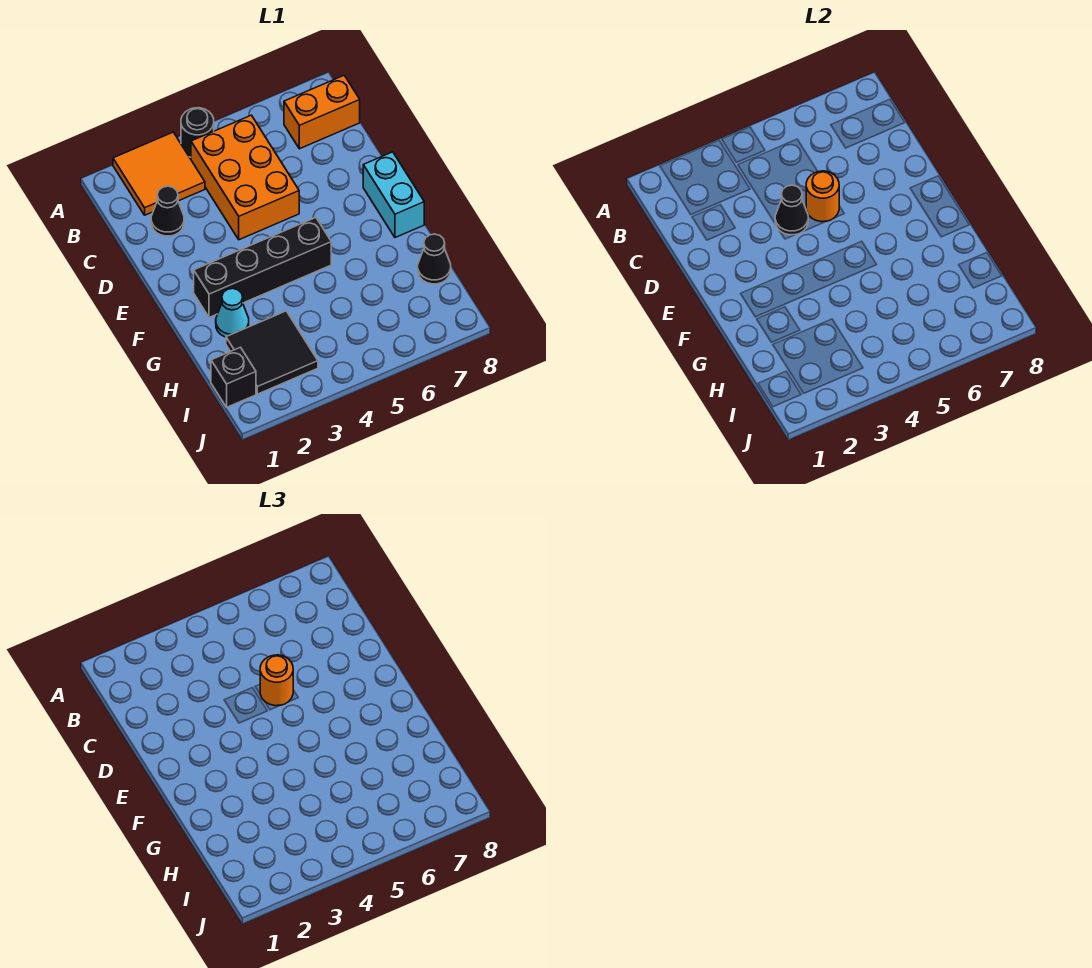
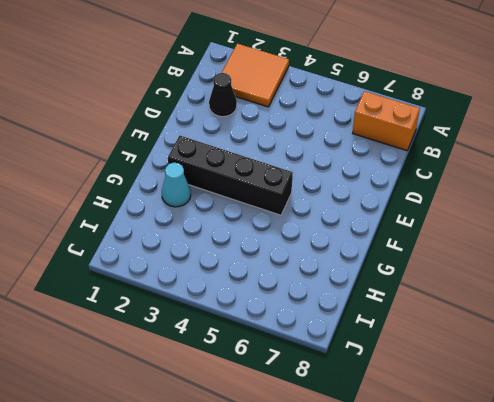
none -> black 1x1 round brick [181,108,214,157]
none -> orange 2x3 brick [191,115,299,240]
none -> cyan 1x2 brick [363,152,424,238]

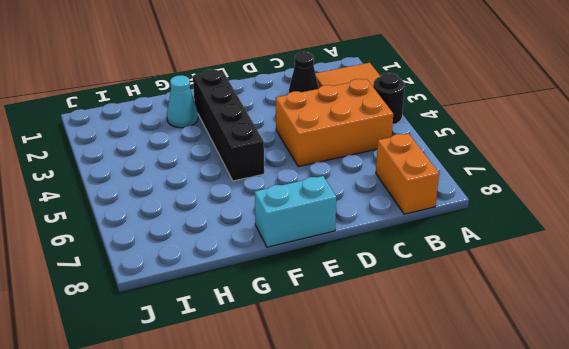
none -> black 2x2 tile [226,311,318,394]
none -> black 1x1 cone [418,234,451,284]
none -> black 1x1 brick [211,347,256,407]

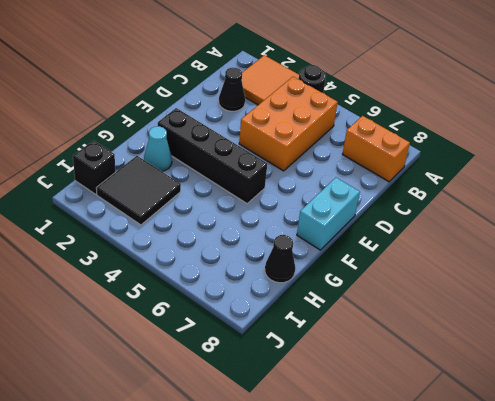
none -> black 1x1 cone [775,185,808,235]
none -> orange 1x1 round brick [806,171,839,222]
none -> orange 1x1 round brick [260,655,293,706]

